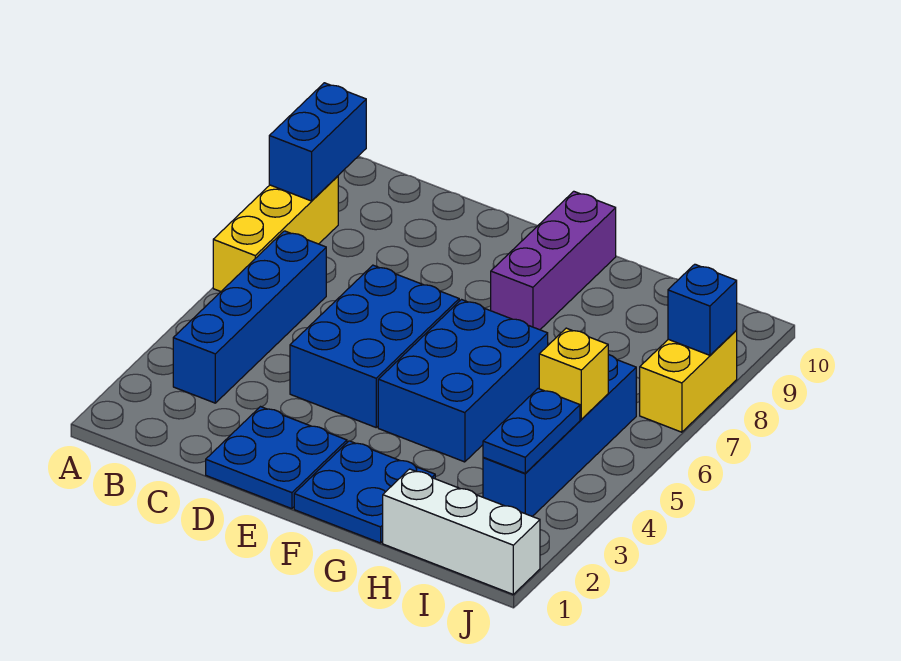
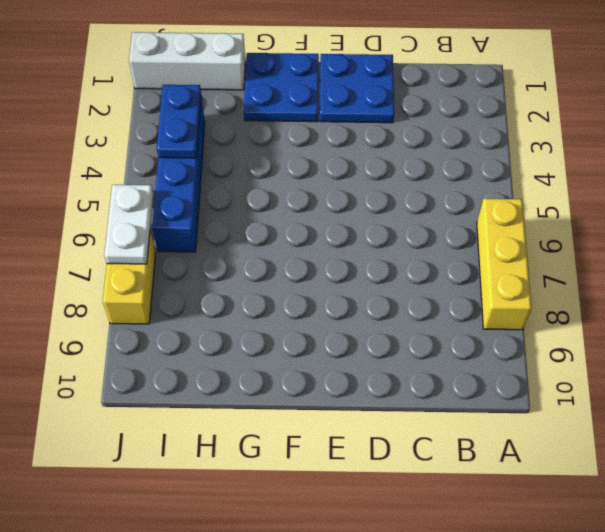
white 1x2 plate [104,185,153,264] -> none
none -> blue 1x4 brick [173,231,326,403]
none -> blue 2x3 brick [290,265,459,427]
none -> blue 2x3 brick [378,300,548,462]

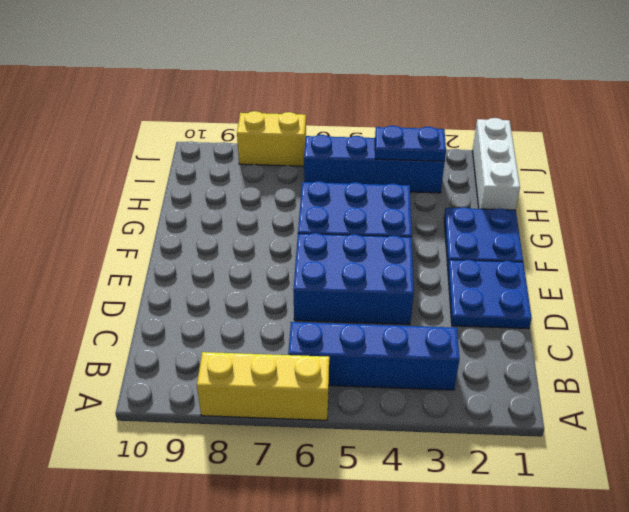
none -> purple 1x3 brick [491,191,616,330]
none -> blue 1x2 brick [269,83,366,201]
none -> yellow 1x1 brick [539,328,608,419]

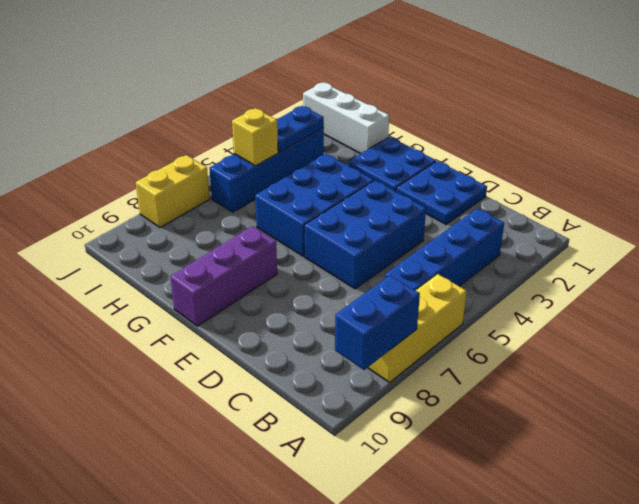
none -> blue 1x1 brick [668,264,737,355]

